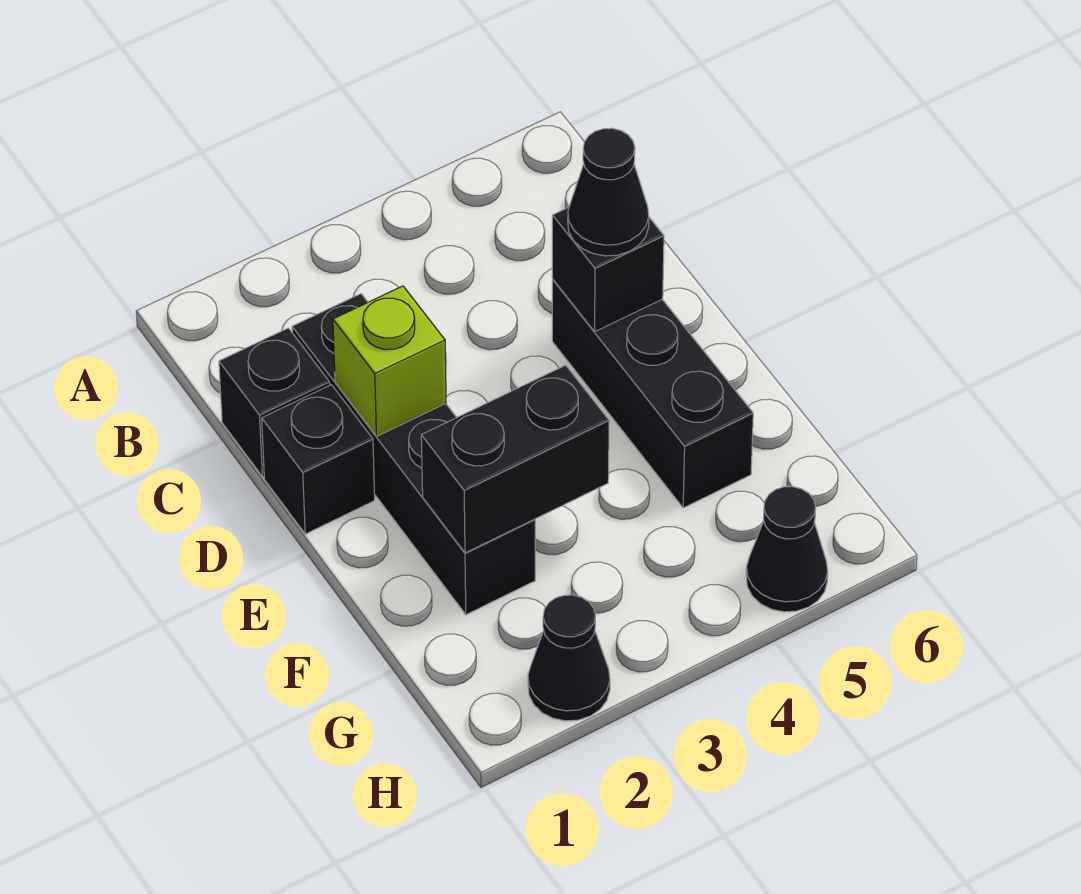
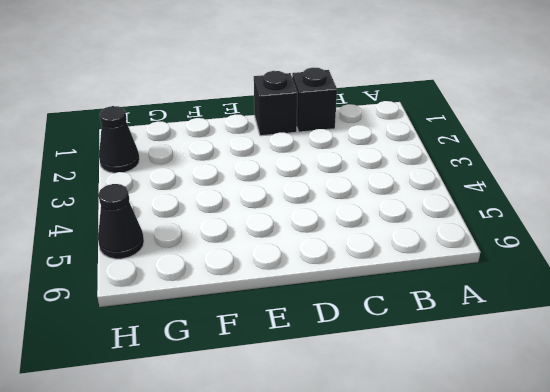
none -> black 1x4 brick [292,294,535,615]
none -> black 1x3 brick [552,279,753,508]

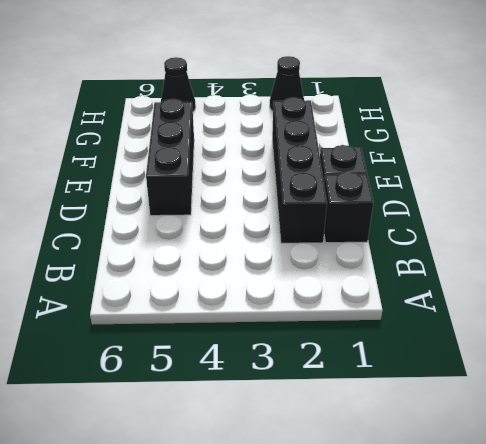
none -> lime 1x1 brick [333,286,446,437]
none -> black 1x1 brick [552,207,664,332]

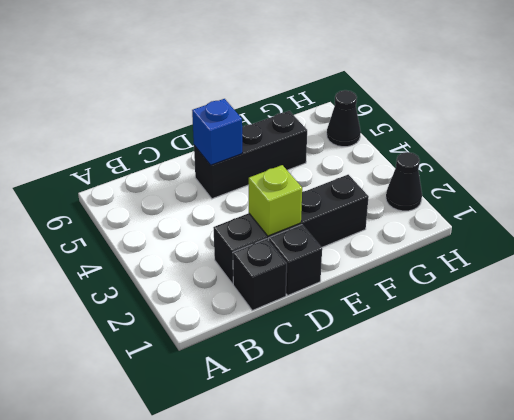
blue 1x1 brick [192,99,242,165] -> black 1x1 brick [552,207,664,332]
none -> black 1x2 brick [421,365,609,553]
none -> black 1x1 cone [568,128,649,256]

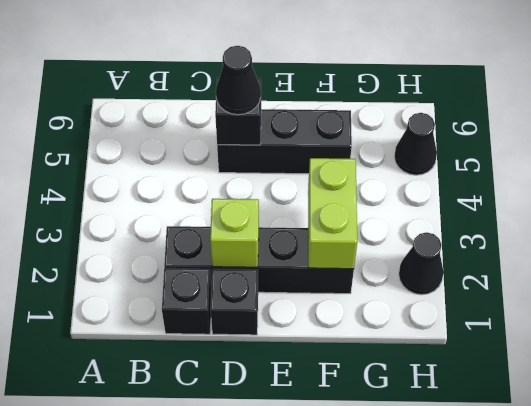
lime 1x2 brick [308,158,357,269] -> black 1x2 brick [421,365,609,553]

